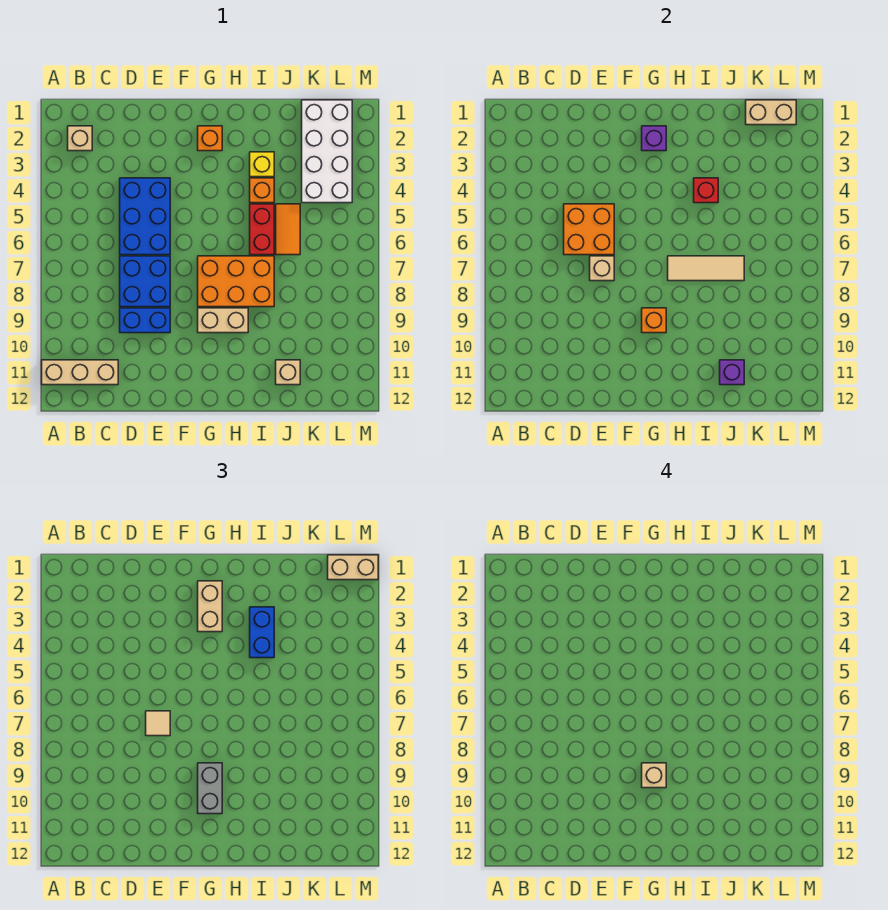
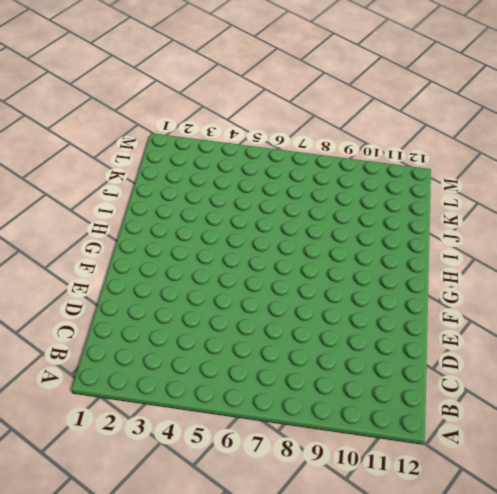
none -> tan 1x3 brick [42,360,118,385]
none -> tan 1x1 brick [68,126,92,151]
none -> blue 2x3 brick [120,178,170,255]

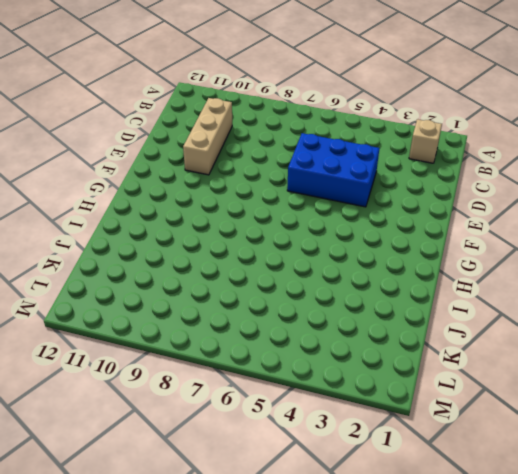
tan 1x3 brick [183,98,232,175] -> tan 1x3 brick moved to [42,360,118,385]
none -> blue 2x2 brick [120,256,170,307]
none -> blue 1x2 brick [120,308,170,333]
none -> orange 1x1 brick [198,126,222,151]

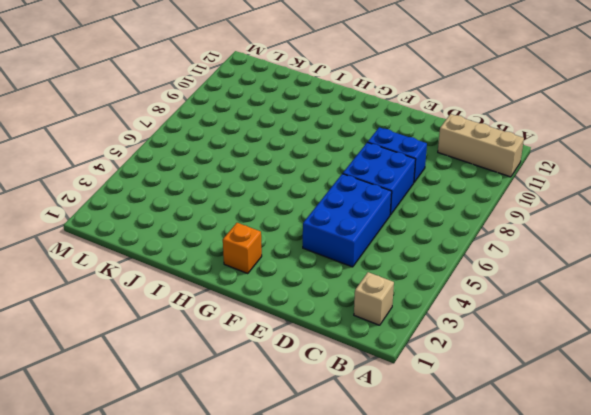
none -> orange 2x3 brick [198,256,274,307]
none -> tan 1x2 brick [198,308,248,333]
none -> yellow 1x1 brick [250,152,274,177]

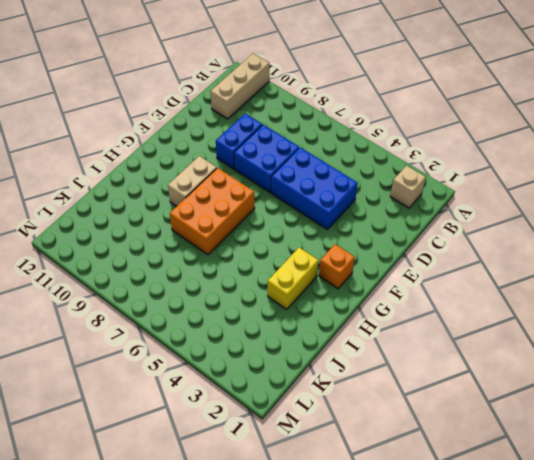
yellow 1x2 brick [268,247,319,309] -> yellow 1x1 brick [250,152,274,177]
none -> orange 1x1 brick [250,178,274,203]
none -> red 1x2 brick [250,204,274,255]
none -> orange 1x2 tile [276,204,300,255]

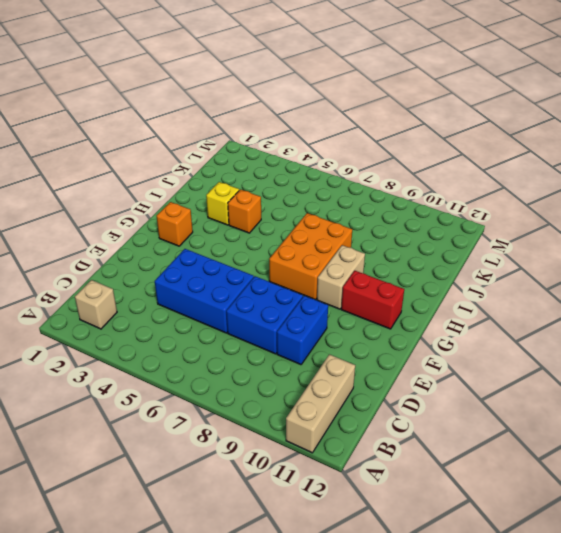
red 1x2 brick [341,271,404,329] -> red 1x2 brick moved to [250,204,274,255]
none -> orange 1x2 tile [276,204,300,255]
none -> tan 1x1 brick [276,360,300,385]
none -> white 2x4 brick [302,100,352,203]

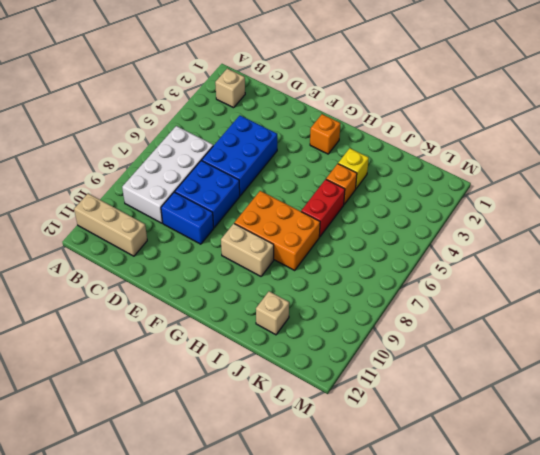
white 2x4 brick [122,126,213,223] -> white 2x4 brick moved to [302,100,352,203]
none -> orange 1x2 tile [276,204,300,255]
none -> orange 2x2 brick [564,204,614,255]
none -> tan 1x1 brick [590,256,614,281]

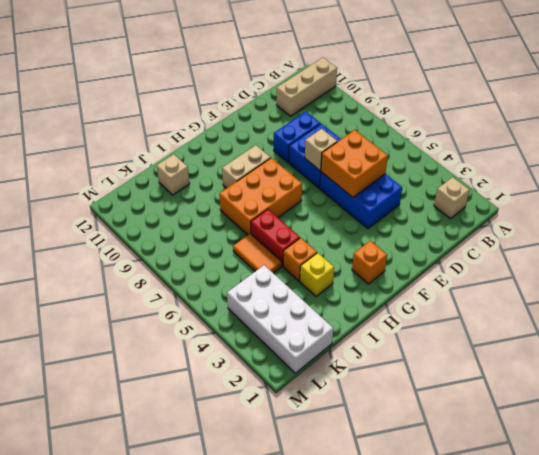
none -> purple 1x1 brick [642,126,666,151]
none -> orange 1x1 brick [642,308,666,333]
none -> tan 1x3 tile [668,256,744,281]

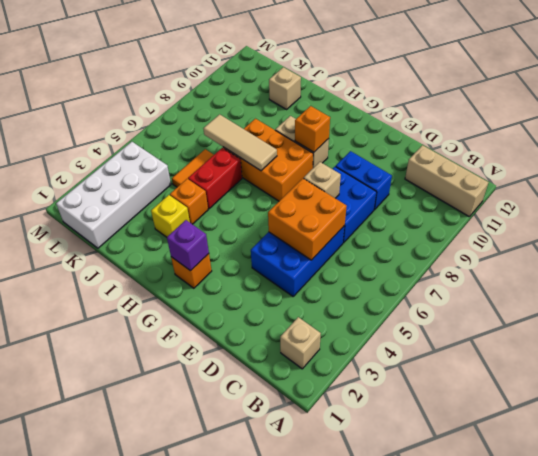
none -> red 1x1 brick [694,178,718,203]
none -> purple 1x1 brick [720,360,744,385]
none -> tan 1x2 brick [746,100,796,125]

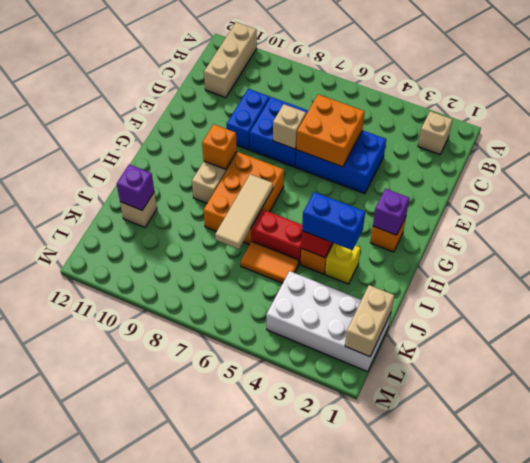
none -> tan 1x1 tile [146,711,170,736]
none -> tan 1x2 brick [198,581,222,632]
none -> grey 1x2 brick [198,763,222,814]

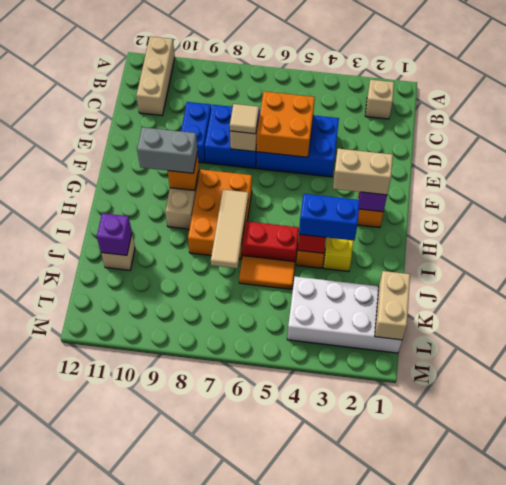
none -> tan 1x2 brick [328,555,378,580]
none -> tan 1x1 brick [642,763,666,788]

